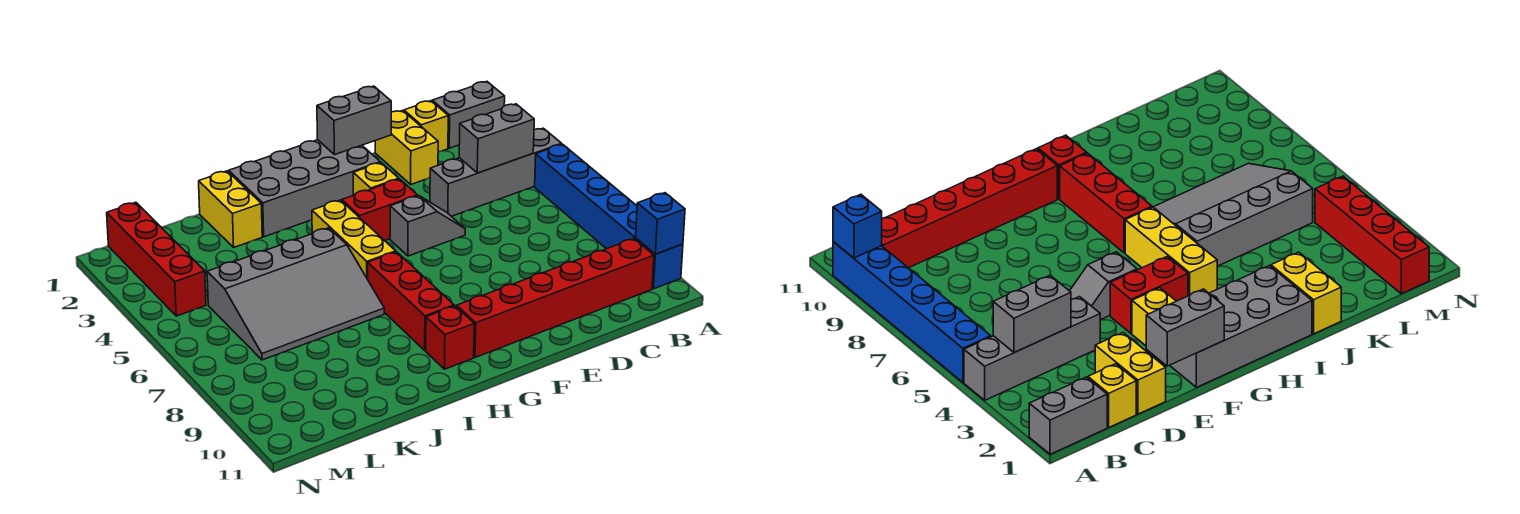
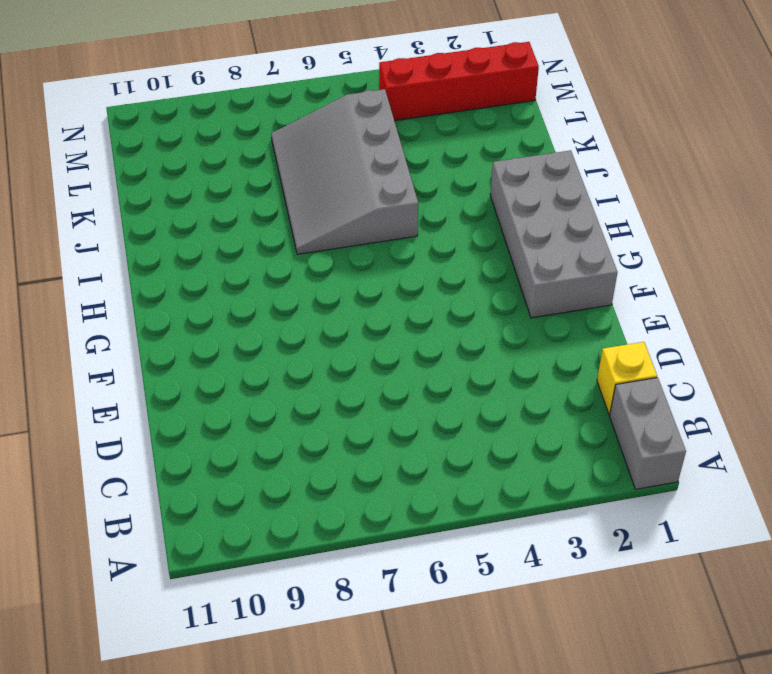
none -> grey 1x4 brick [430,128,562,216]
none -> blue 1x6 brick [535,144,683,289]
none -> red 1x6 brick [457,239,654,358]

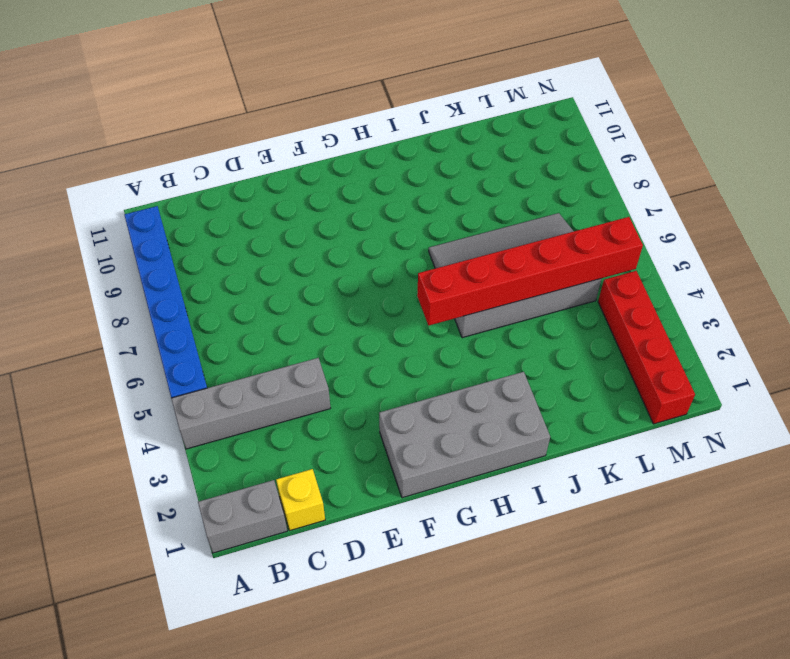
red 1x6 brick [417,217,643,326] -> red 1x6 brick moved to [457,239,654,358]
none -> yellow 1x2 brick [375,111,438,184]
none -> grey 1x2 slope [390,196,465,256]
none -> yellow 1x1 brick [353,163,399,195]

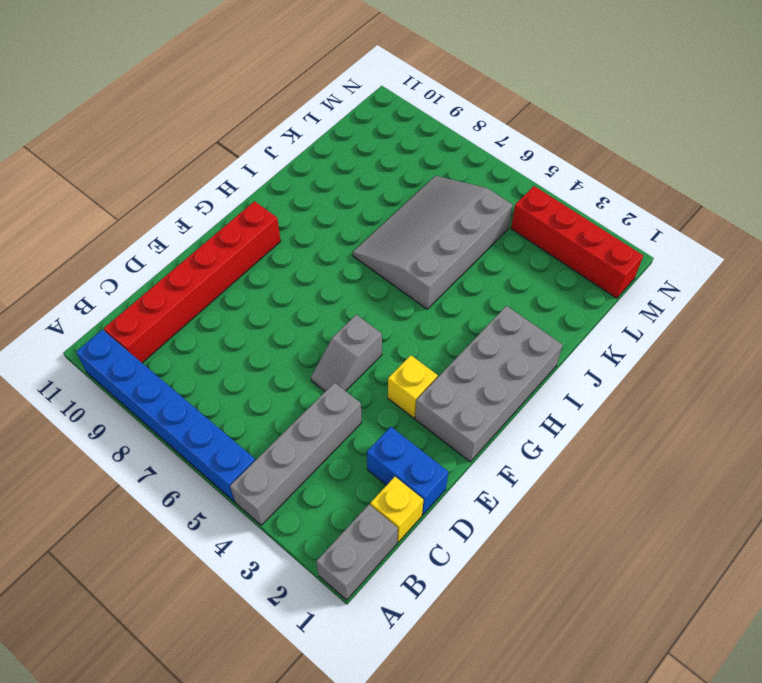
blue 1x2 brick [367,427,448,515] -> yellow 1x2 brick [375,111,438,184]
none -> red 1x2 brick [342,179,417,241]
none -> yellow 1x3 brick [312,200,396,279]
none -> red 1x3 brick [368,252,454,350]

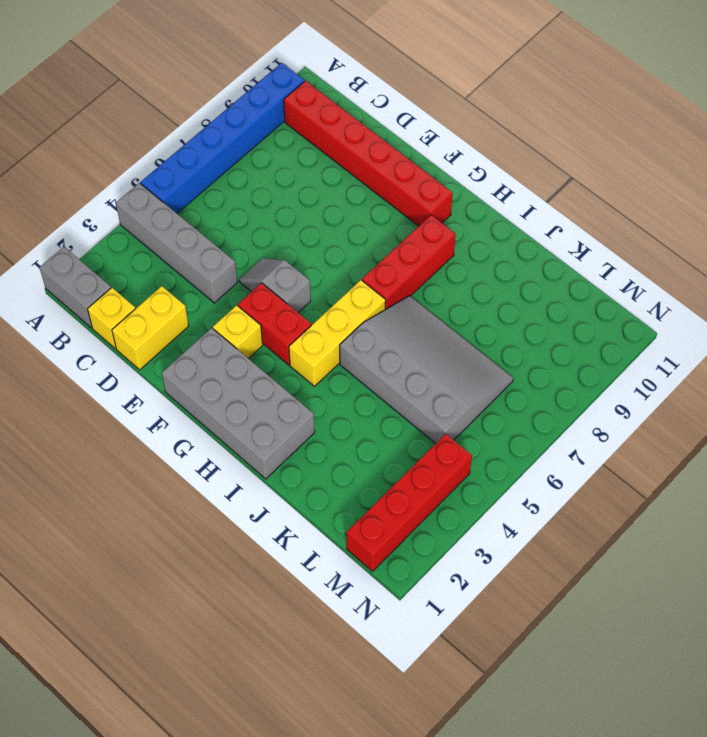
none -> red 1x1 brick [426,306,474,369]
none -> yellow 1x2 brick [199,171,262,247]
none -> blue 1x1 brick [636,193,685,254]

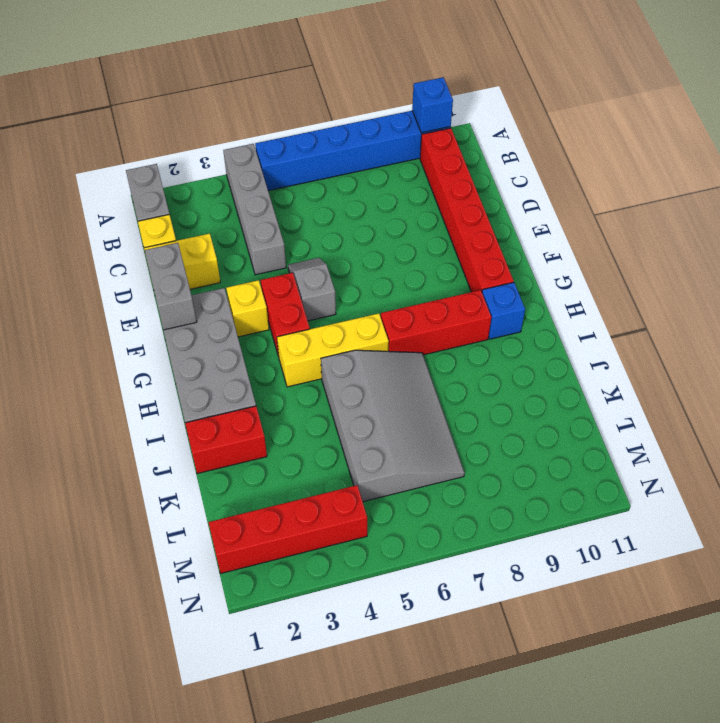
blue 1x1 brick [482,282,525,339] -> red 1x1 brick [426,306,474,369]
red 1x2 brick [185,406,267,474] -> yellow 1x2 brick [199,171,262,247]
none -> grey 1x2 brick [459,104,534,173]

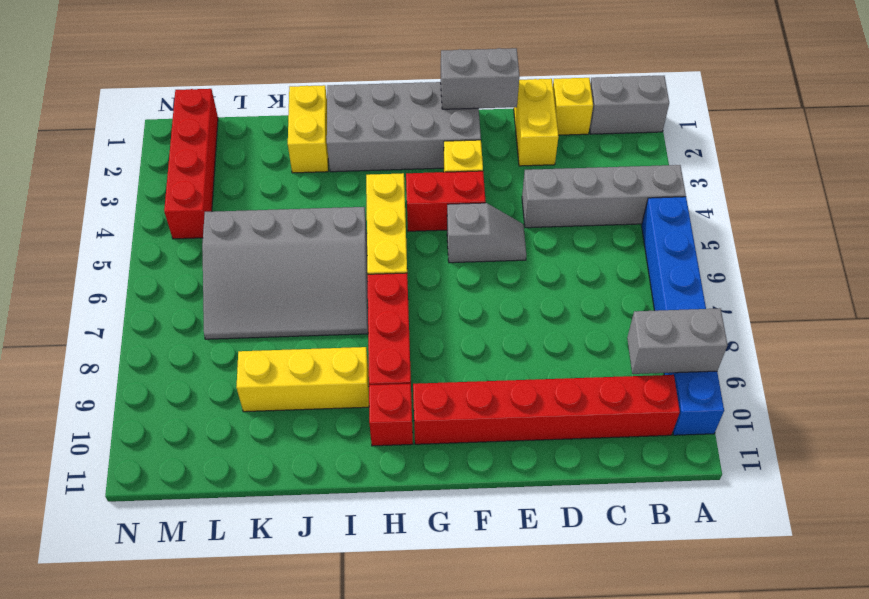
grey 1x2 brick [627,308,727,374] -> grey 1x2 brick moved to [459,104,534,173]
yellow 1x3 brick [236,347,369,412] -> none
none -> blue 1x1 brick [636,193,685,254]

